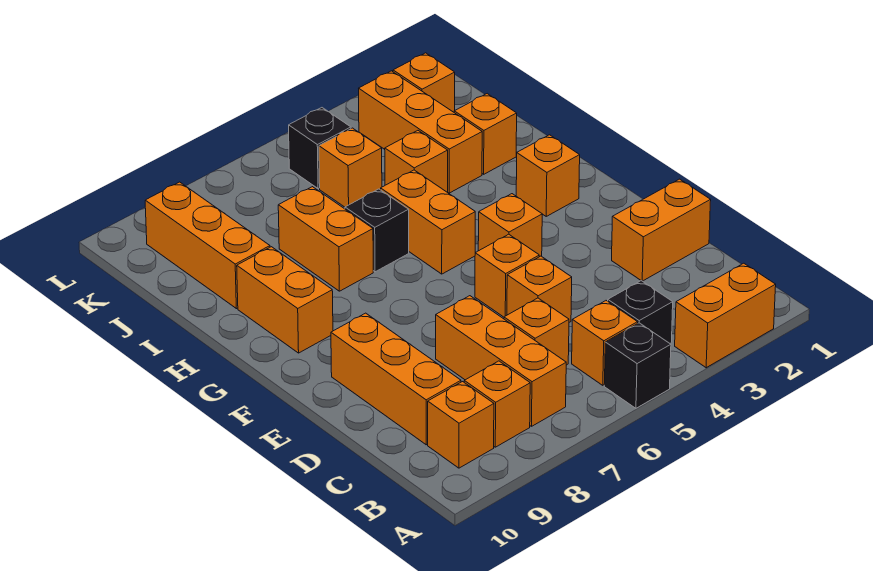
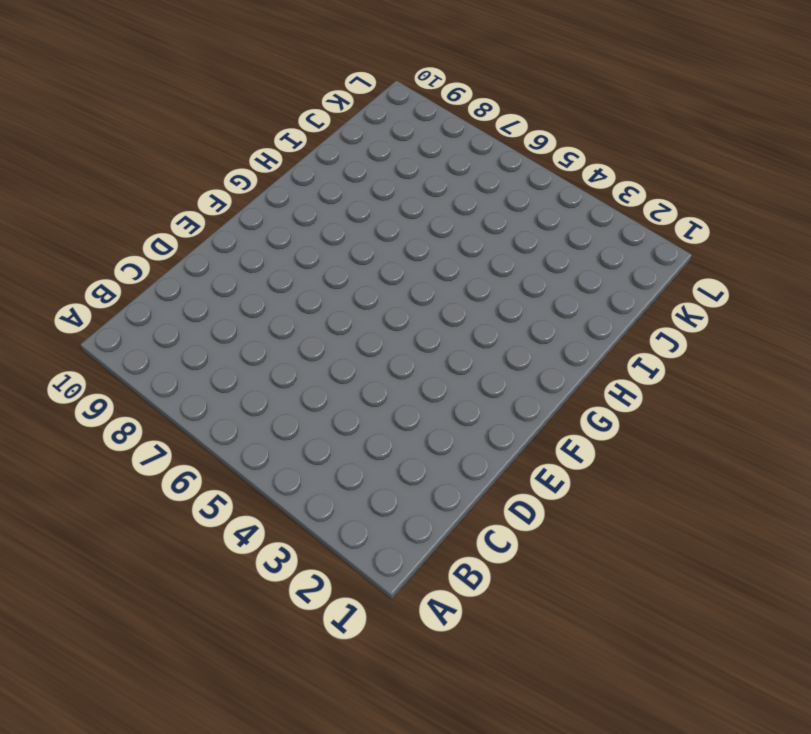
none -> orange 1x2 brick [675,263,776,368]
none -> black 1x1 brick [604,323,671,408]
none -> black 1x1 brick [608,281,673,344]

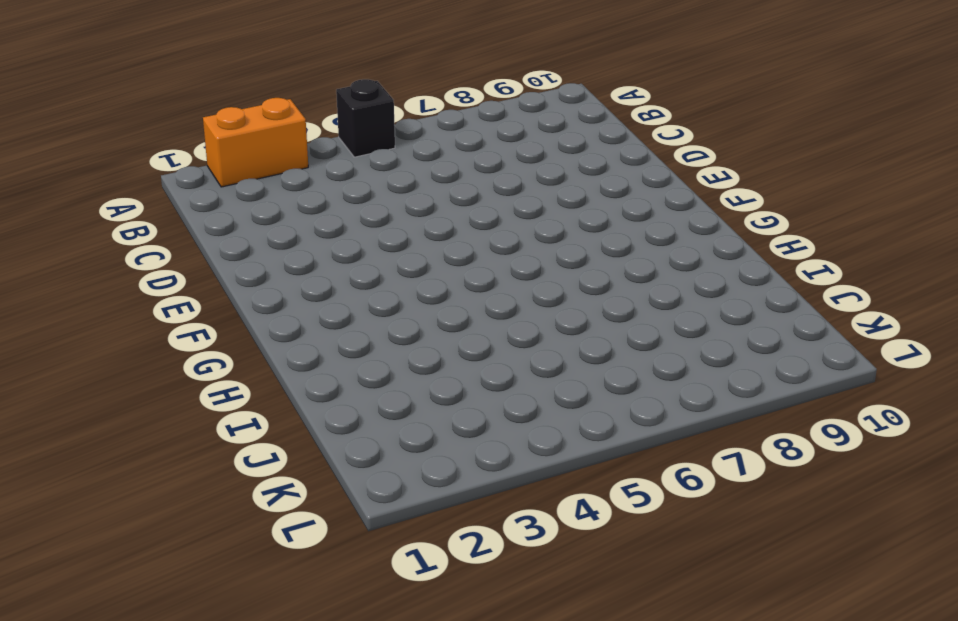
none -> black 1x1 brick [608,281,673,344]
none -> orange 1x1 brick [572,301,638,385]
none -> orange 1x3 brick [436,296,566,426]

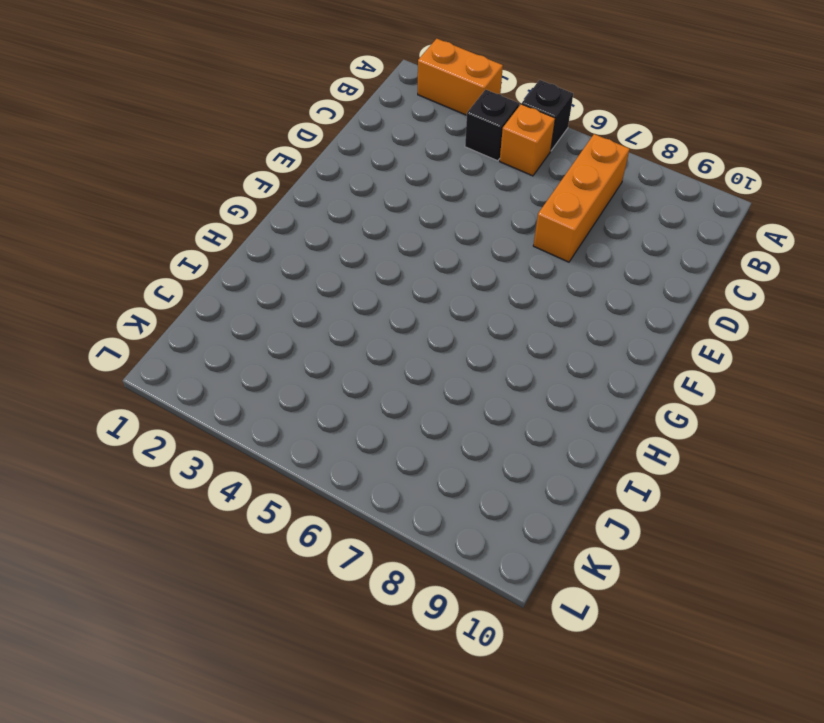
none -> orange 1x1 brick [464,361,530,447]
none -> orange 1x1 brick [428,382,494,468]
none -> orange 1x1 brick [504,298,569,365]

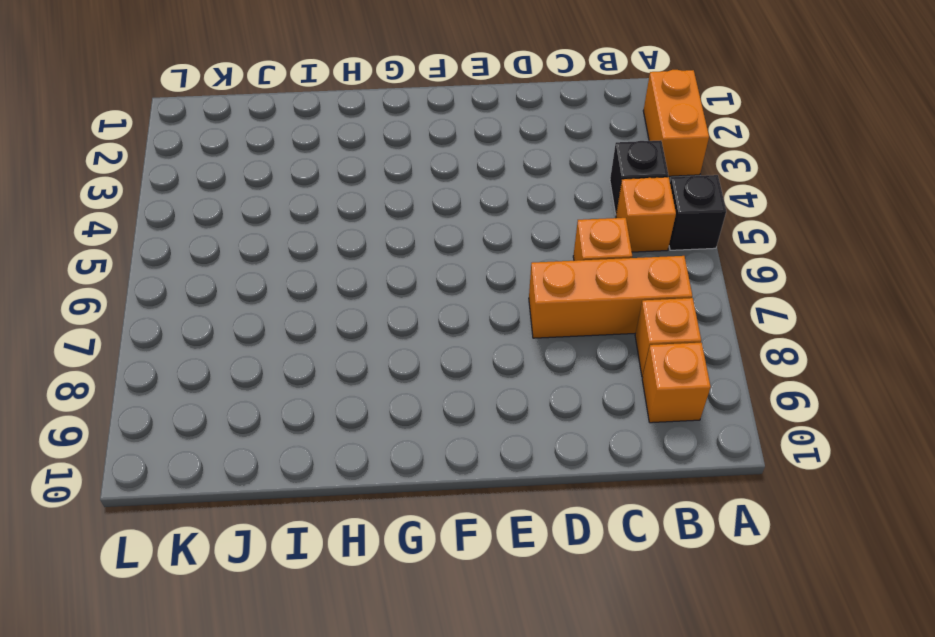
none -> orange 1x3 brick [331,313,461,445]
none -> orange 1x2 brick [612,179,711,281]
none -> orange 1x1 brick [507,256,572,322]

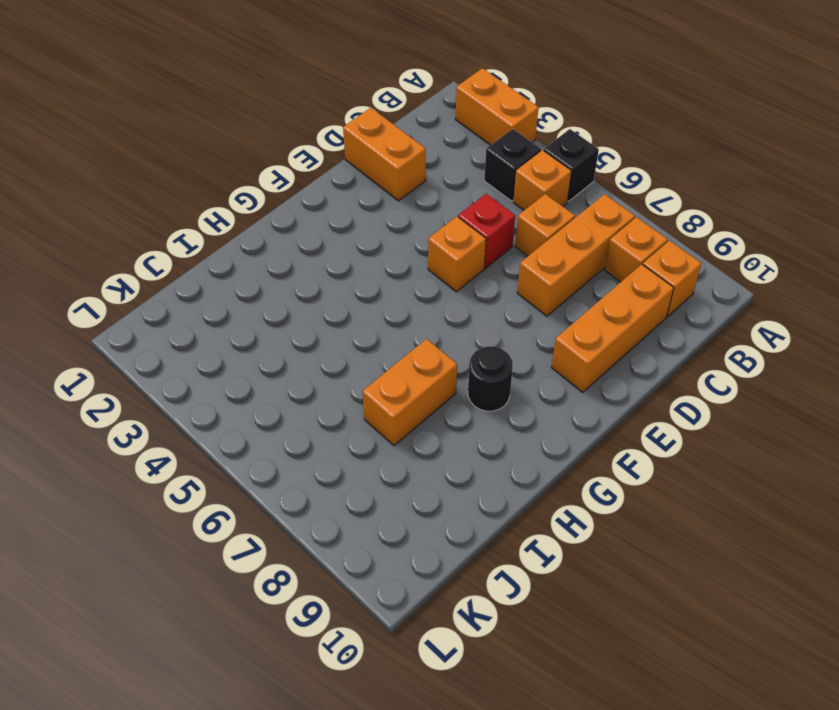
red 1x1 brick [458,194,515,268] -> orange 1x1 brick [507,256,572,322]
black 1x1 round brick [468,346,513,411] -> none
none -> orange 1x1 brick [478,194,542,257]
none -> orange 1x1 brick [516,135,580,216]
none -> orange 1x2 brick [381,170,475,274]

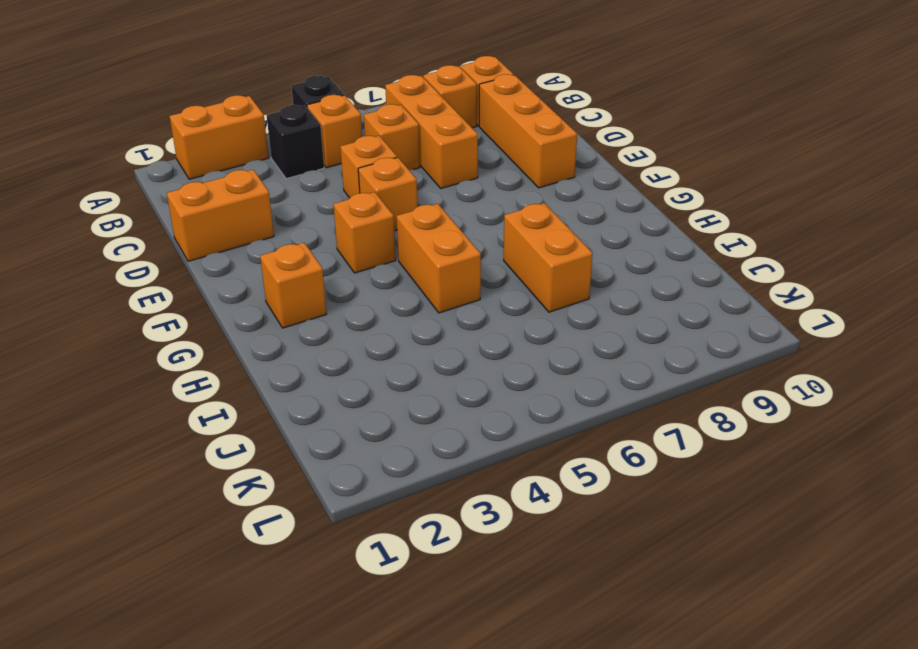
none -> orange 1x2 brick [237,247,333,353]
none -> black 1x1 brick [345,189,409,272]
none -> orange 1x1 brick [454,94,517,174]

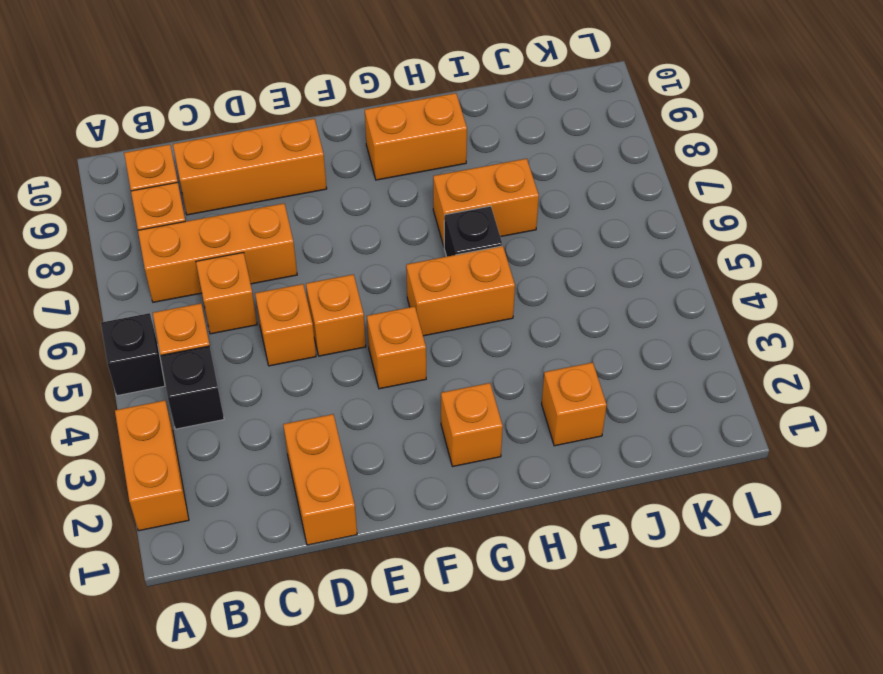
none -> orange 1x3 brick [359,71,482,193]
none -> orange 1x1 brick [385,131,448,192]
none -> orange 1x3 brick [145,182,270,309]

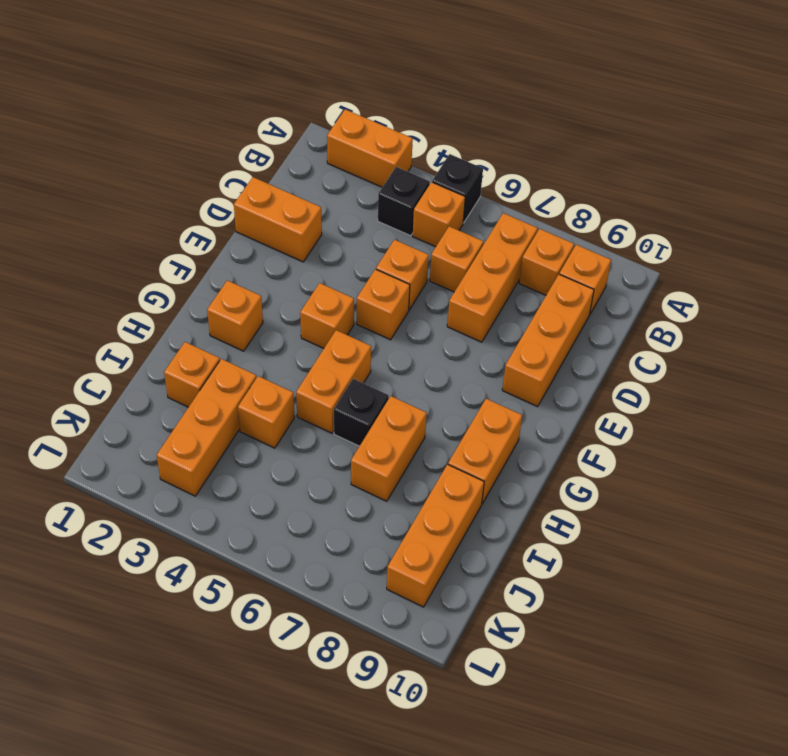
none -> orange 1x1 brick [319,128,382,207]
none -> orange 1x1 brick [393,53,455,112]
none -> black 1x1 brick [289,108,351,189]

